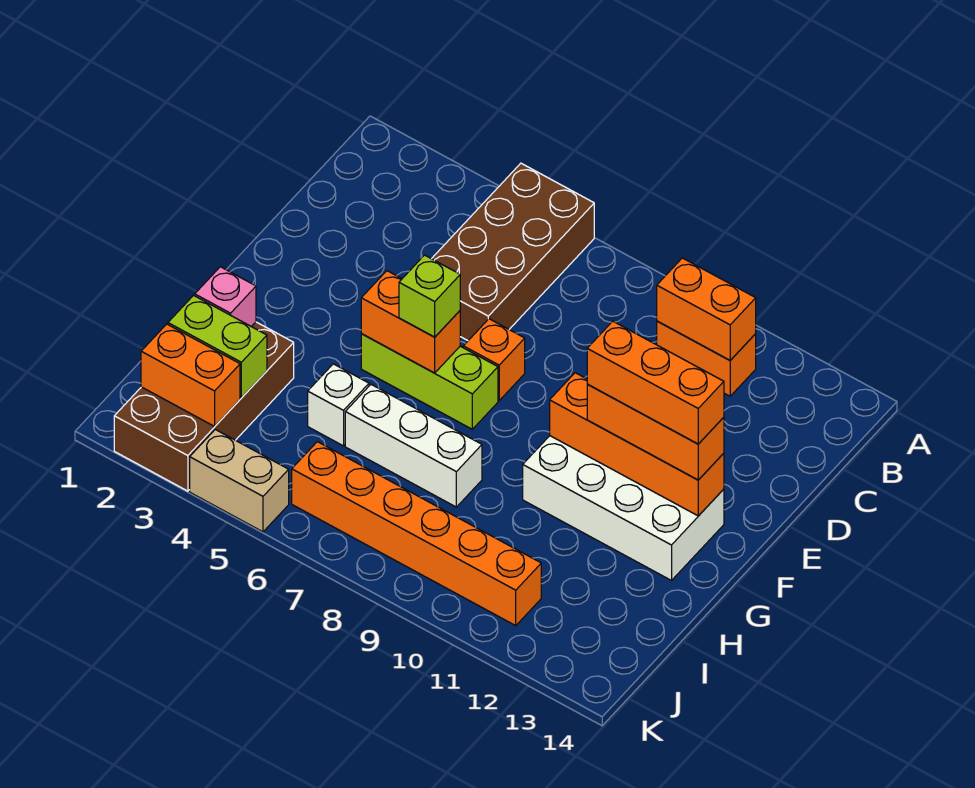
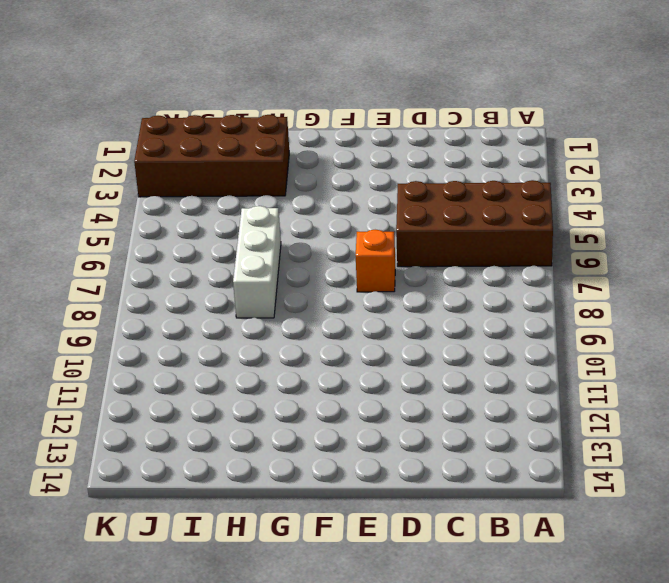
none -> orange 1x2 brick [657,321,756,396]
none -> lime 1x3 brick [361,334,498,429]
none -> white 2x4 brick [523,436,724,581]

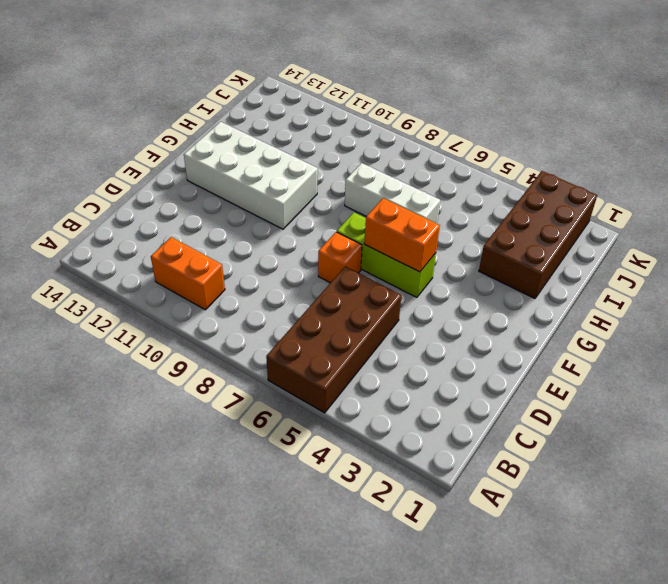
none -> white 1x1 brick [308,364,369,446]
none -> orange 1x6 brick [292,442,541,626]
none -> tan 1x2 brick [190,430,289,532]

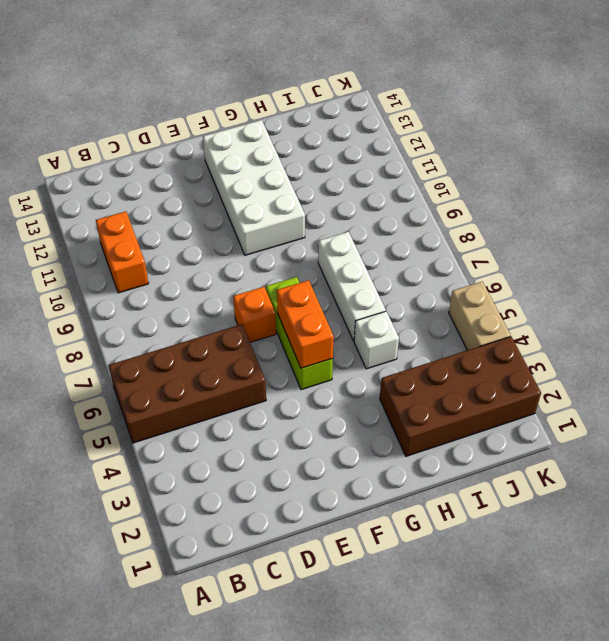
none -> orange 1x6 brick [292,442,541,626]
none -> orange 1x2 brick [657,258,756,360]
none -> orange 1x4 brick [550,373,724,516]

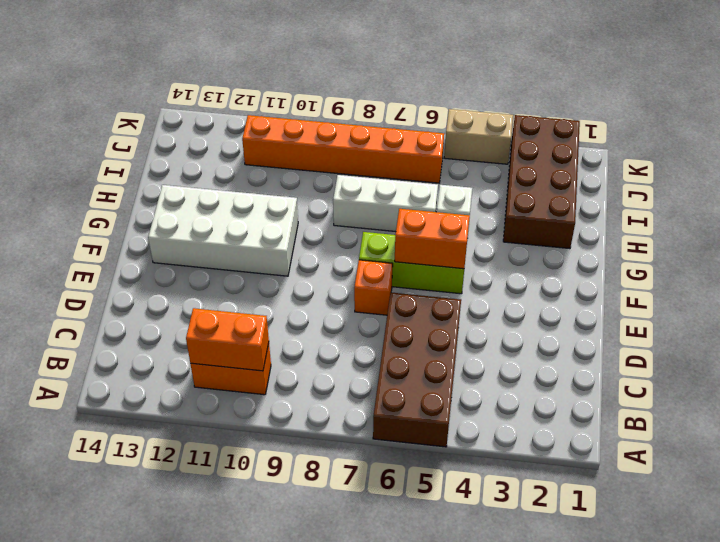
none -> orange 1x4 brick [550,373,724,516]
none -> pink 1x1 brick [195,267,256,327]
none -> lime 1x2 brick [168,295,267,398]

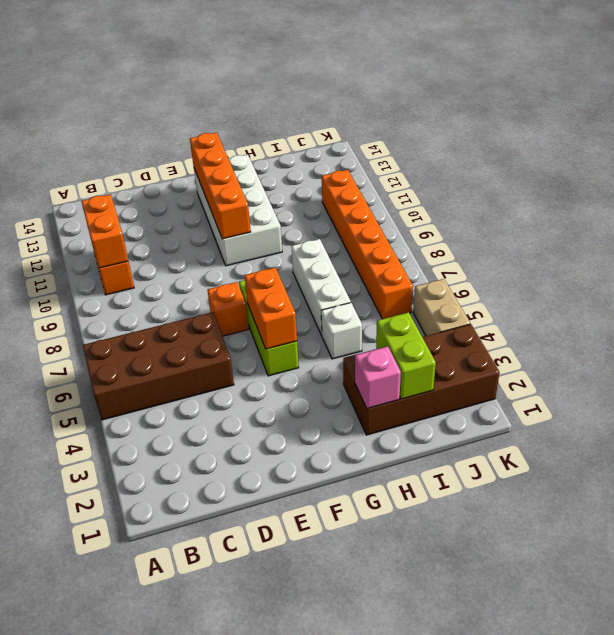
none -> orange 1x2 brick [141,324,240,426]
none -> lime 1x1 brick [399,255,460,337]
none -> orange 1x3 brick [587,384,724,480]

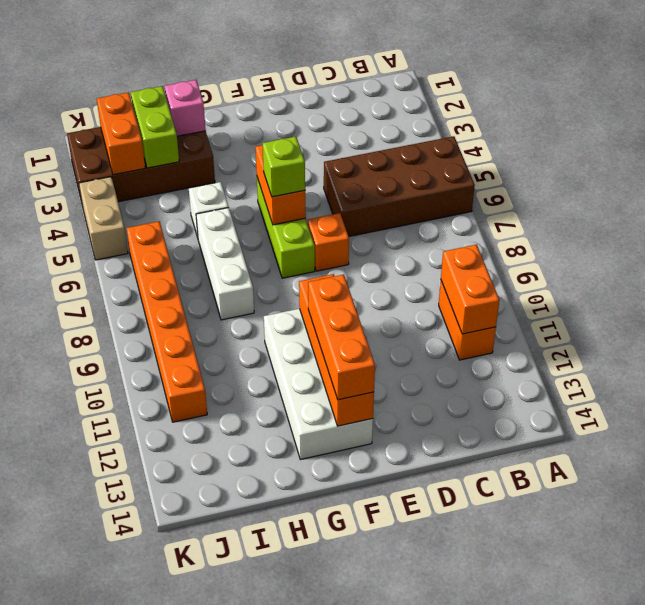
none -> orange 1x3 brick [587,321,724,444]

